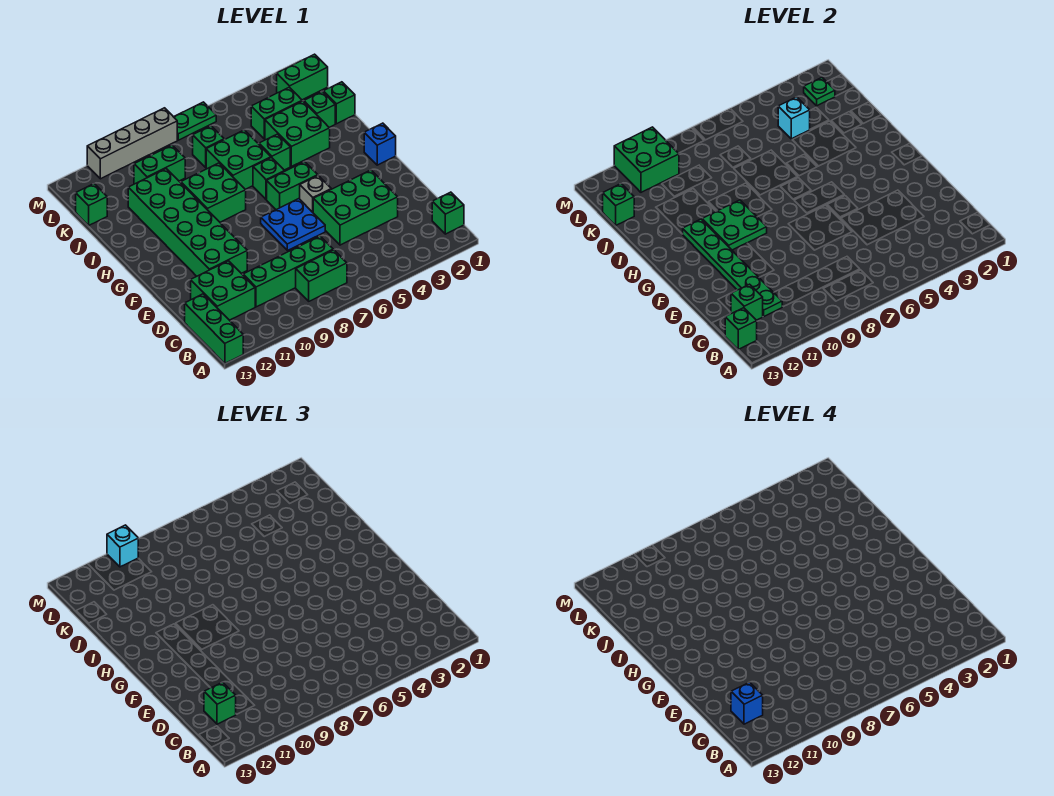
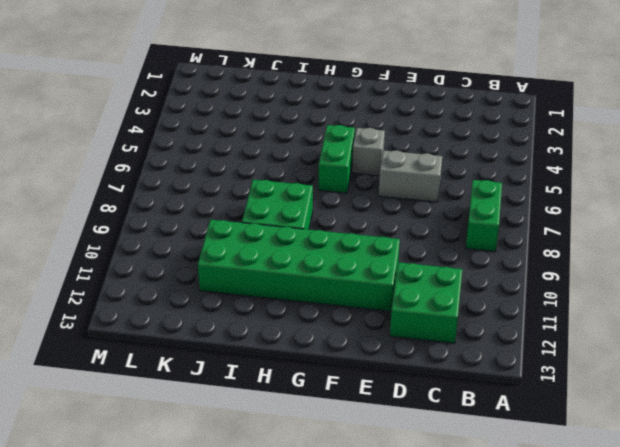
grey 1x2 brick [379,150,442,202] -> blue 2x2 plate [261,199,325,250]
none -> green 1x3 brick [185,294,243,363]
none -> green 1x1 brick [432,192,464,234]
none -> green 1x4 brick [243,236,333,307]
none -> green 2x3 brick [313,170,398,245]

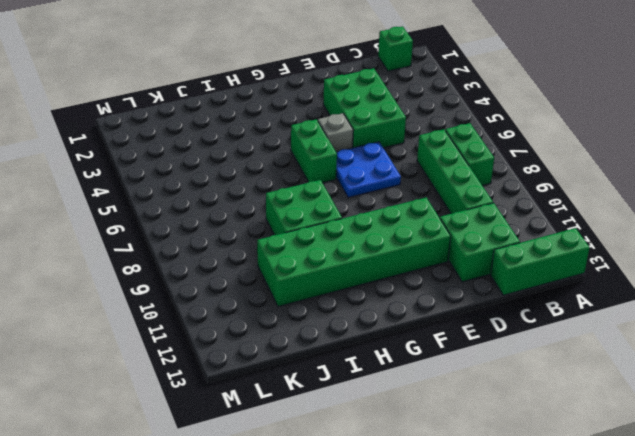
none -> blue 1x1 brick [364,123,396,165]
none -> green 1x1 brick [253,158,285,199]
none -> green 2x2 brick [265,101,330,166]
none -> green 1x1 brick [259,134,290,170]

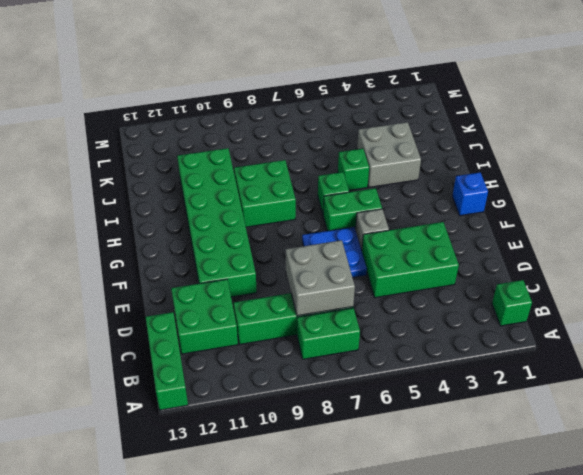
grey 2x2 brick [286,240,355,316] -> none
grey 2x2 brick [357,122,421,187] -> green 2x2 brick [265,101,330,166]
none -> green 2x2 brick [206,130,271,189]
none -> green 1x1 brick [323,82,355,124]
none -> green 1x1 brick [304,91,335,127]
none -> green 1x2 brick [251,87,302,139]

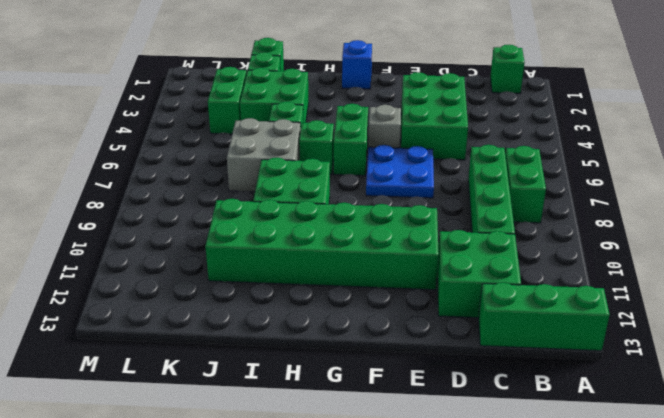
grey 2x2 brick [227,118,301,192] -> green 2x2 brick [206,130,271,189]
none -> green 1x1 brick [193,126,224,168]
none -> green 1x2 brick [134,145,185,184]
none -> green 1x1 brick [76,184,107,225]
none -> green 1x2 brick [277,54,328,100]

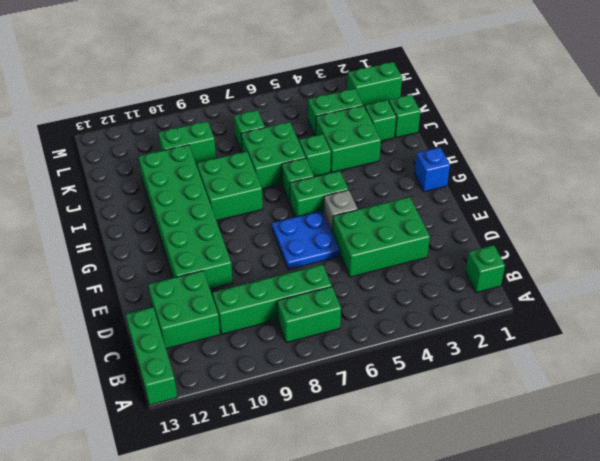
none -> green 1x1 brick [76,184,107,225]
none -> green 1x2 plate [174,102,216,140]
none -> grey 1x4 brick [87,108,177,179]
none -> green 1x1 brick [725,308,757,350]

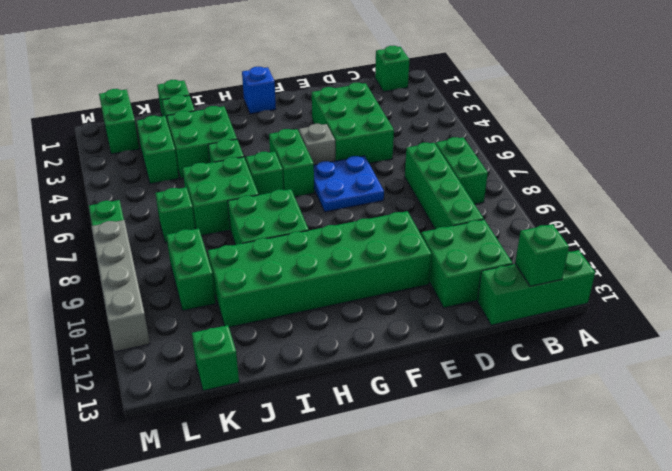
none -> green 1x6 plate [683,219,782,317]
none -> green 1x1 brick [731,284,763,320]
none -> green 2x2 plate [702,200,767,250]
none -> cyan 1x1 brick [778,97,810,139]

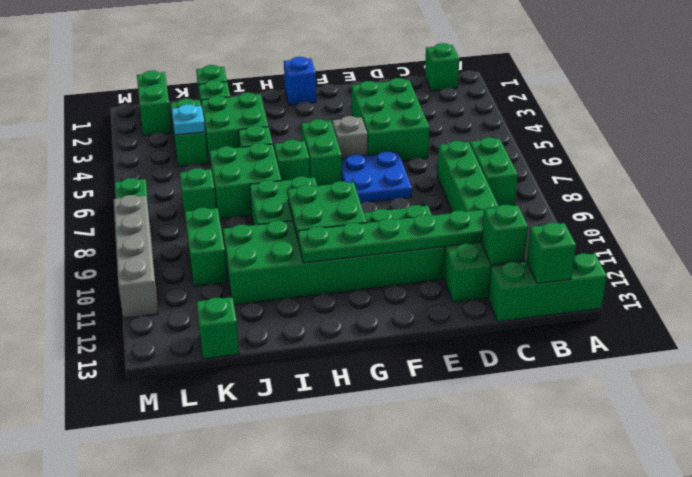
cyan 1x1 plate [172,104,205,135] -> cyan 1x1 brick [778,97,810,139]
none -> green 1x1 brick [603,184,634,225]
none -> green 1x1 plate [804,78,835,106]
none -> green 2x2 brick [614,127,679,192]
none -> green 1x1 brick [204,682,236,724]

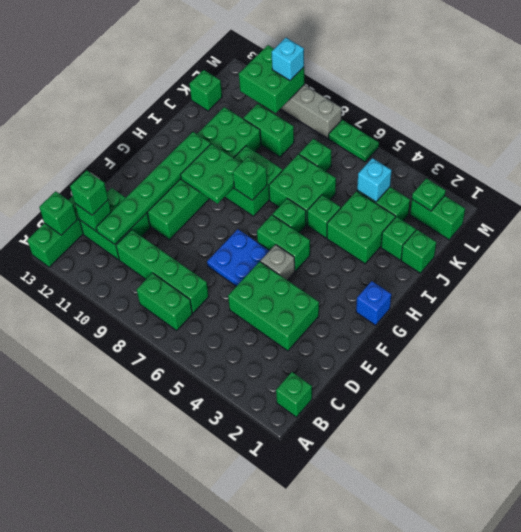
green 1x1 brick [233,157,267,200] -> green 1x1 brick moved to [603,184,634,225]
none -> blue 1x1 brick [731,682,763,724]

